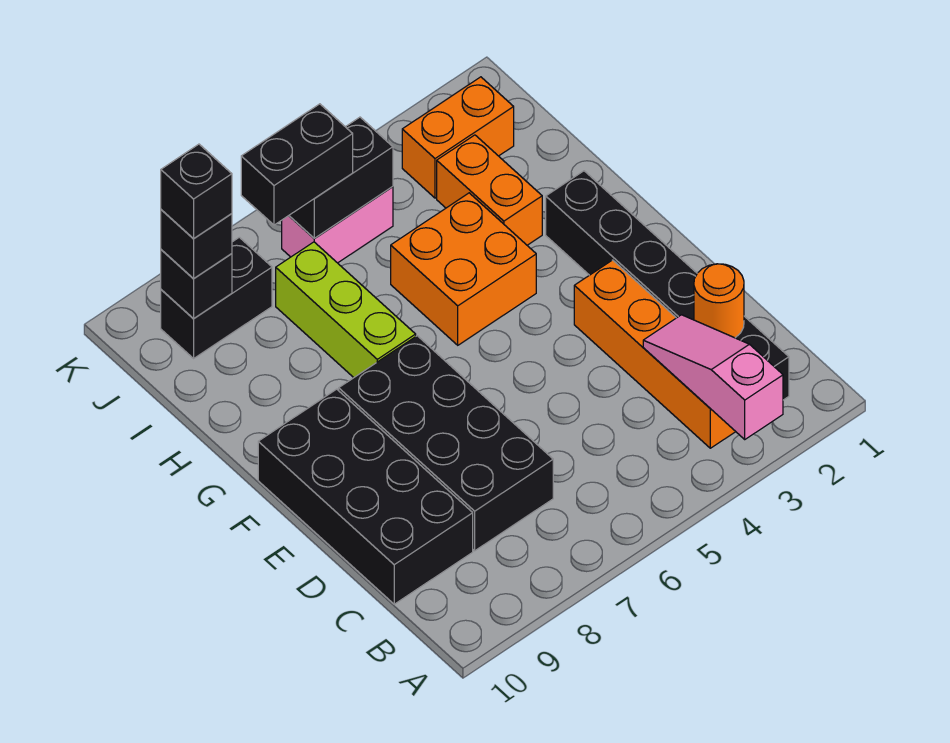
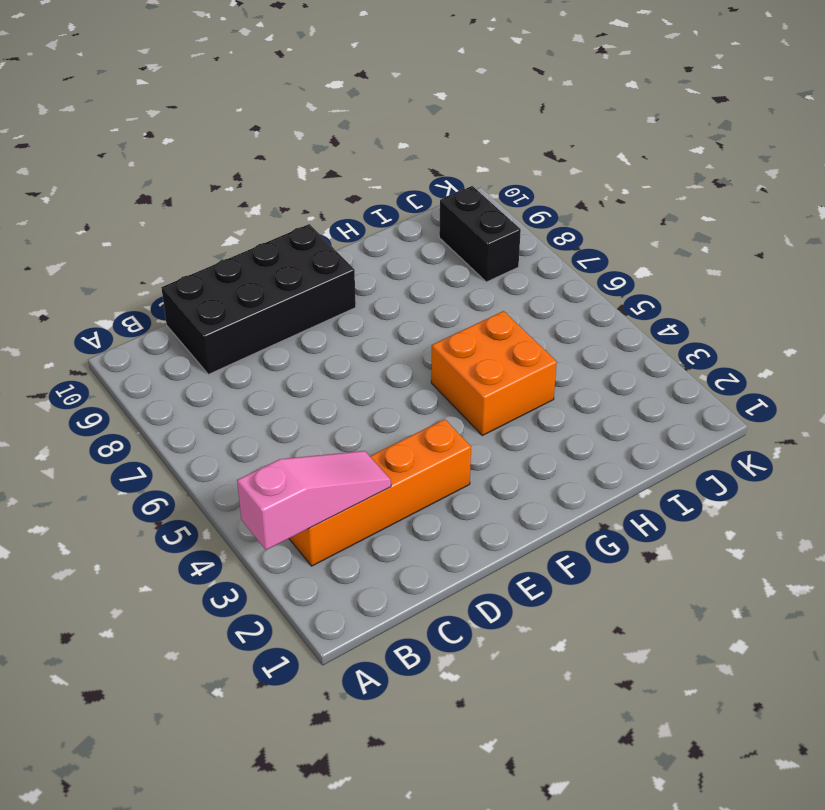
none -> black 1x6 brick [546,171,789,400]
none -> black 2x4 brick [339,336,553,551]
none -> lime 1x3 brick [276,242,416,378]

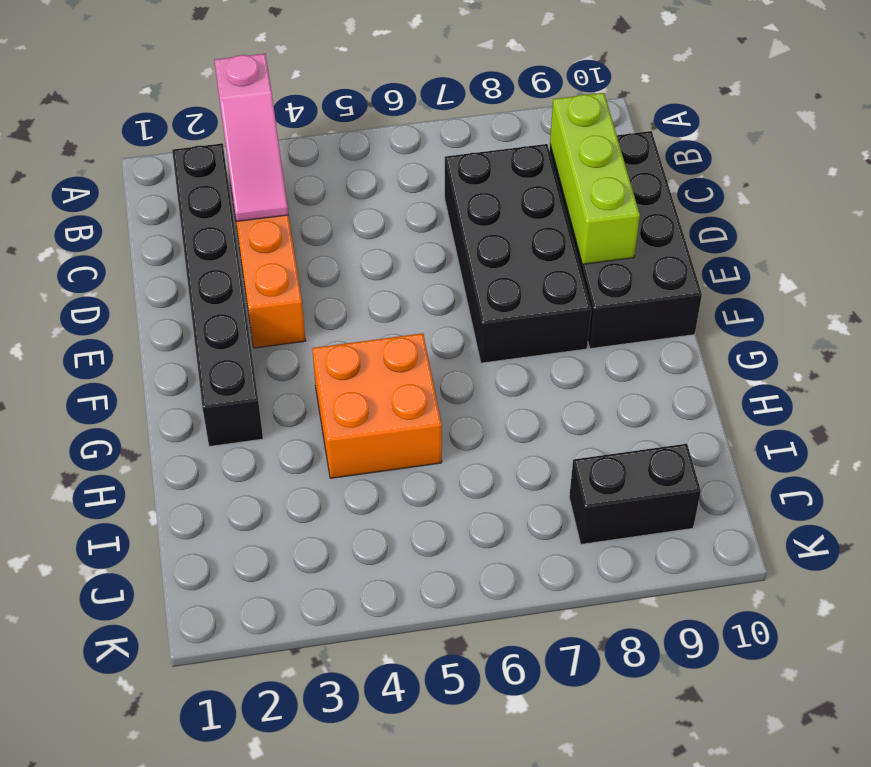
lime 1x3 brick [550,93,640,264] -> lime 1x3 brick moved to [276,242,416,378]
none -> orange 1x2 brick [437,135,542,245]
none -> orange 1x2 brick [402,77,514,198]
none -> pink 1x2 brick [282,187,393,263]

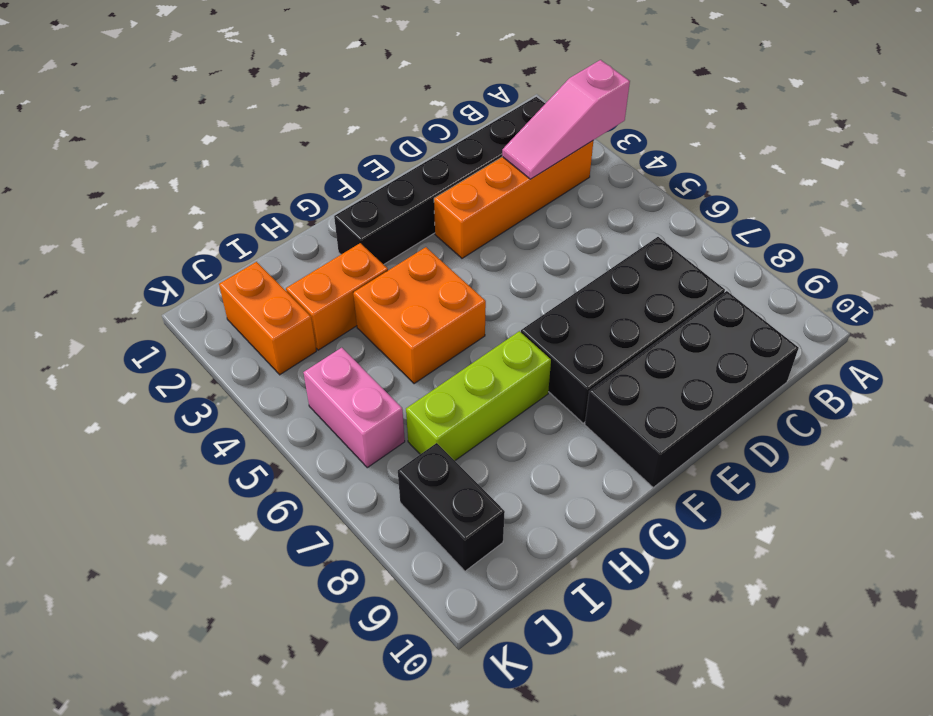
none -> orange 1x1 round brick [694,264,744,338]
none -> black 1x2 brick [289,117,393,238]
none -> black 1x1 brick [161,250,232,318]

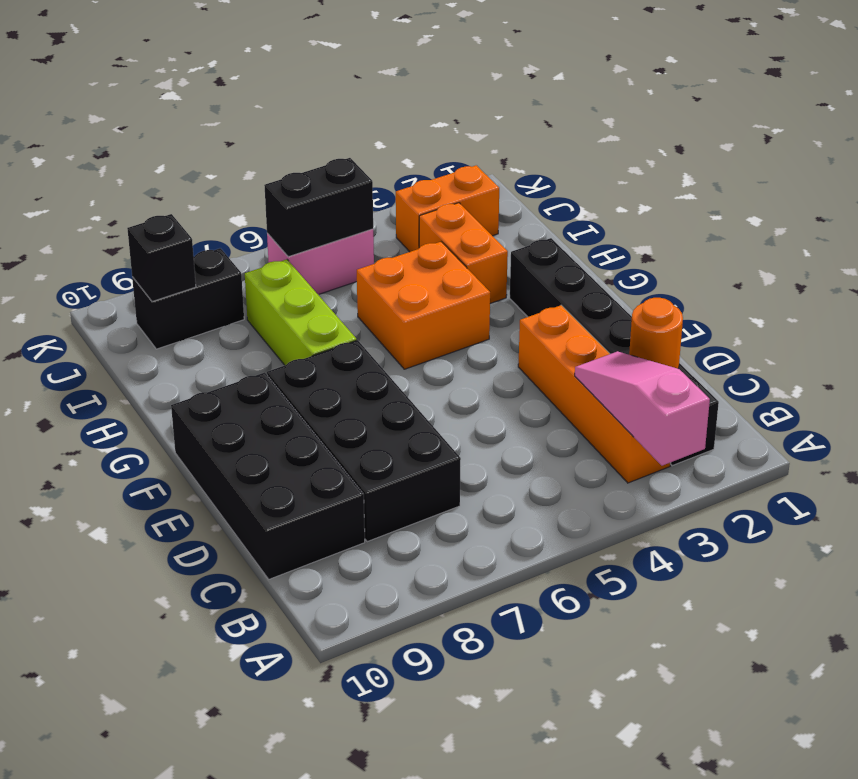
none -> black 1x2 brick [241,104,353,225]
none -> black 1x1 brick [161,210,232,278]
none -> black 1x1 brick [161,144,232,238]

